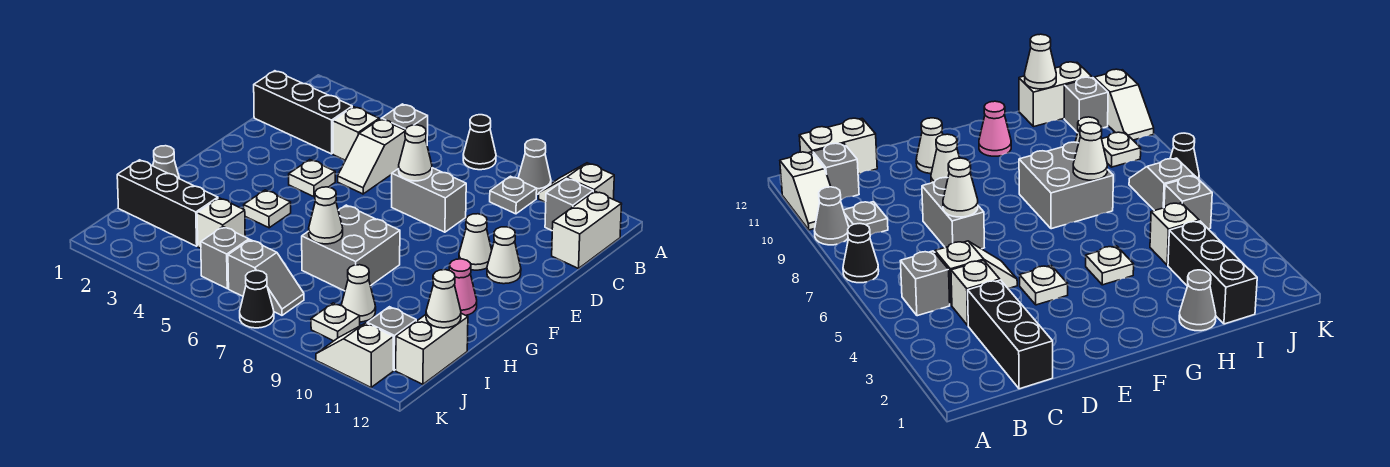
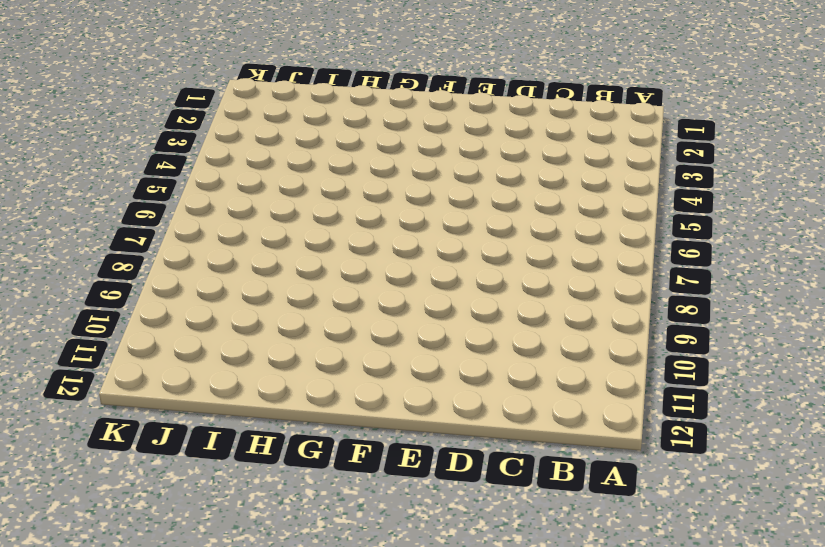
none -> black 1x1 cone [463,115,496,170]
none -> grey 1x1 cone [518,139,551,195]
none -> white 1x2 slope [539,163,614,202]
none -> grey 1x1 brick [381,104,428,143]

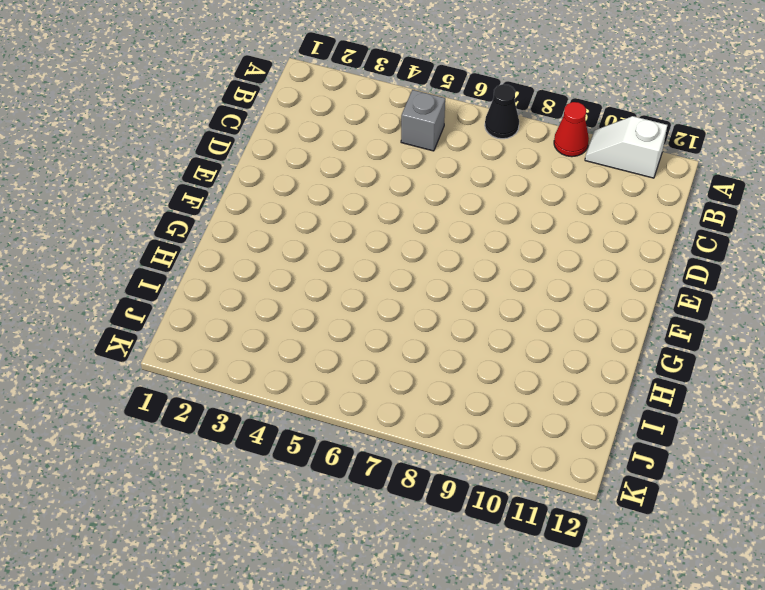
red 1x1 cone [554,102,589,157] -> grey 1x1 cone [518,139,551,195]
none -> grey 1x1 plate [490,176,537,214]
none -> grey 1x1 brick [545,179,593,231]
none -> white 1x2 brick [552,191,622,268]
none -> black 1x3 brick [254,71,352,154]

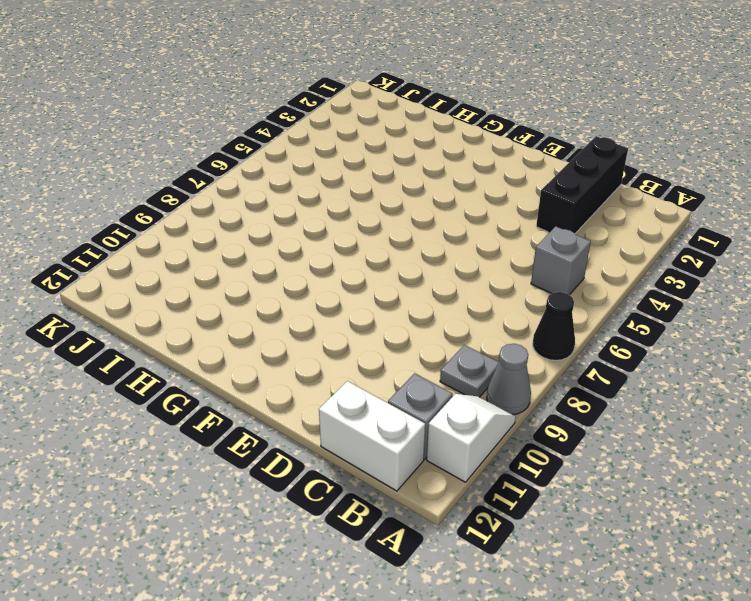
none -> white 1x1 brick [333,107,379,160]
none -> white 1x2 slope [338,119,406,194]
none -> grey 1x2 brick [392,168,466,232]
none -> white 1x1 plate [289,160,335,197]

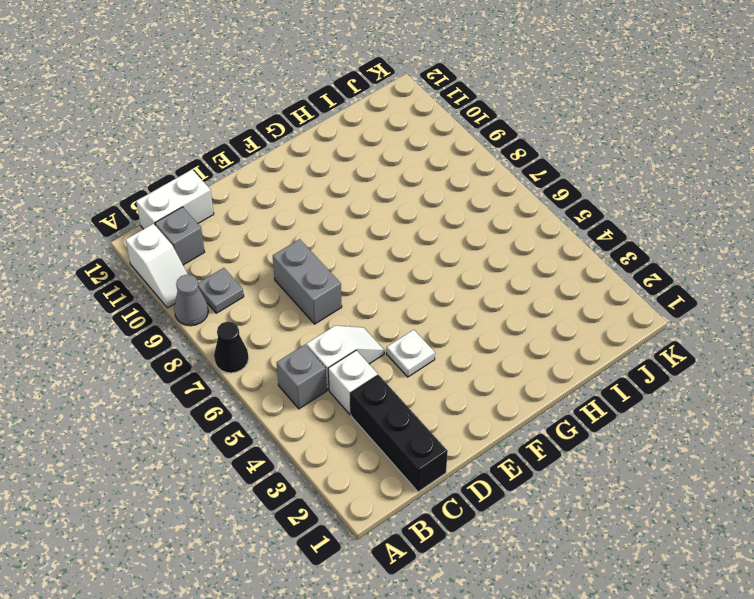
none -> white 1x1 cone [459,214,492,270]
none -> white 1x1 cone [487,227,521,284]
none -> white 1x1 plate [244,190,291,228]
none -> grey 2x2 brick [302,205,400,291]

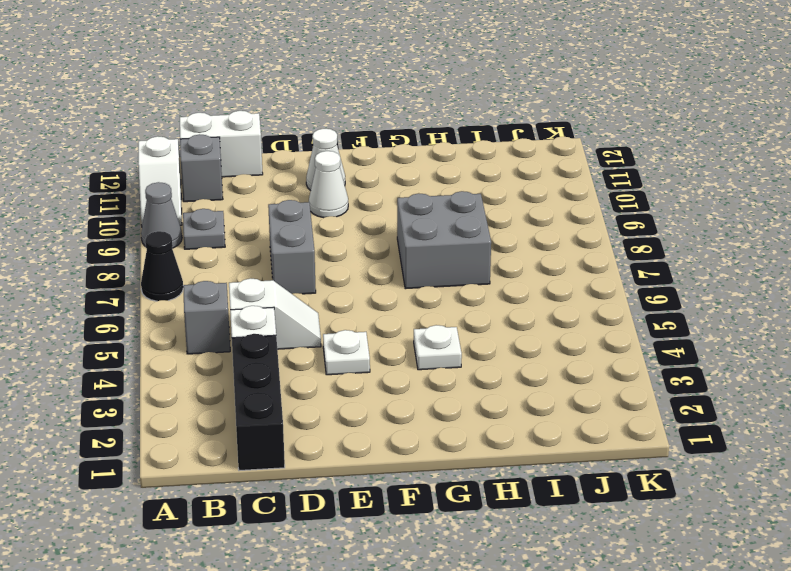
none -> pink 1x1 cone [449,259,477,315]
none -> grey 1x1 cone [153,146,180,179]
none -> black 1x3 brick [117,160,218,246]
none -> white 1x1 brick [197,198,245,248]

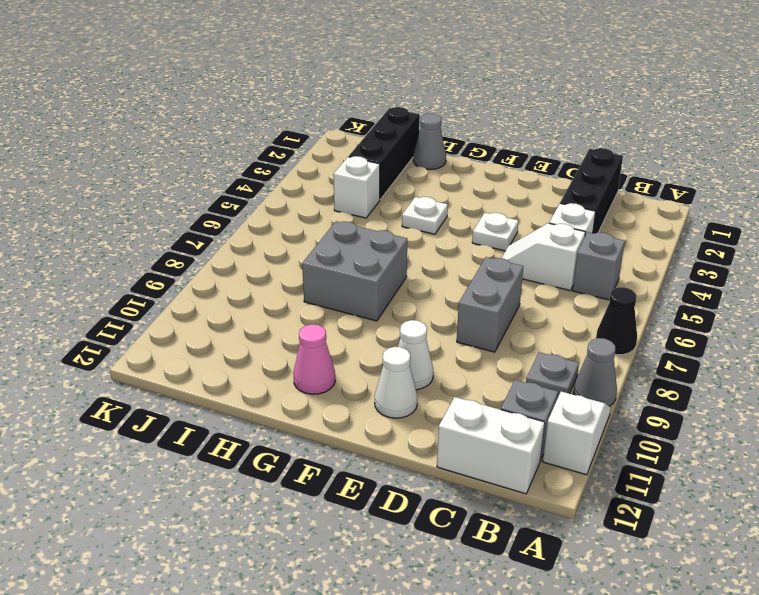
none -> white 1x1 cone [341,265,376,322]
none -> white 1x2 brick [396,314,468,384]
none -> grey 1x1 brick [201,227,249,288]
none -> grey 1x2 slope [228,240,304,315]

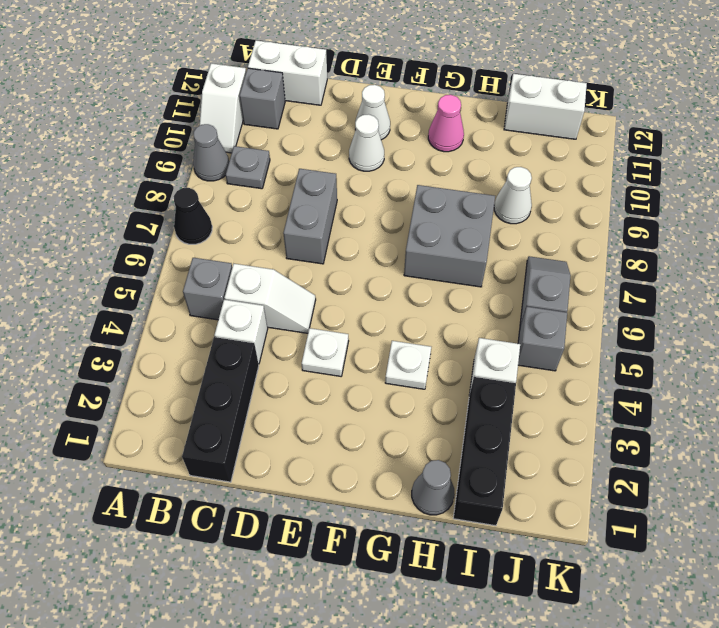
none -> white 1x1 plate [311,303,360,341]
none -> grey 1x1 brick [367,307,416,370]
none -> black 1x1 cone [240,271,274,328]
none -> white 1x2 slope [316,323,393,387]

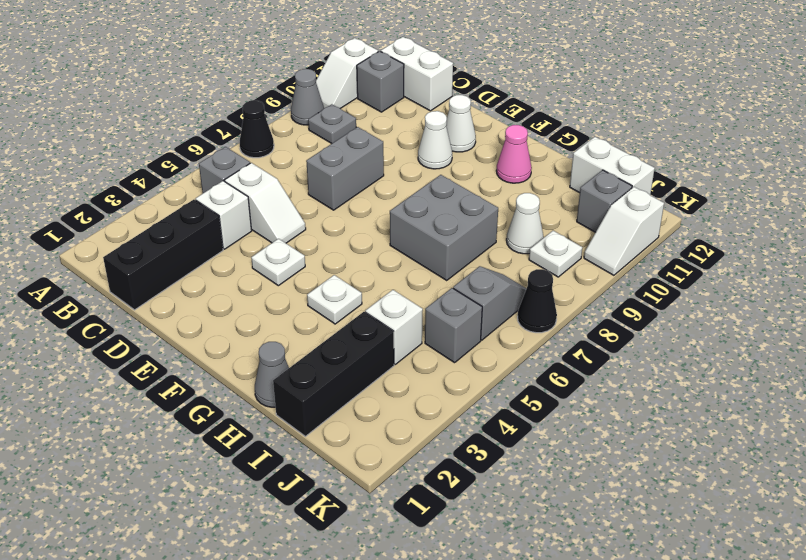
none -> white 1x1 cone [399,125,432,181]
none -> white 1x1 cone [309,187,343,244]
none -> white 1x1 cone [426,270,461,328]

